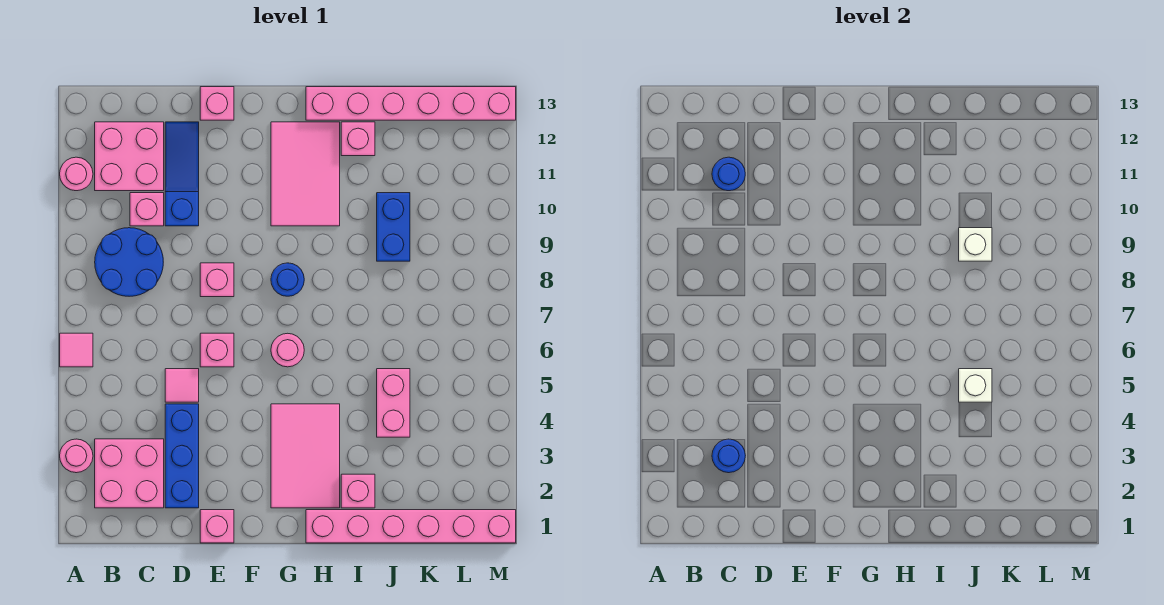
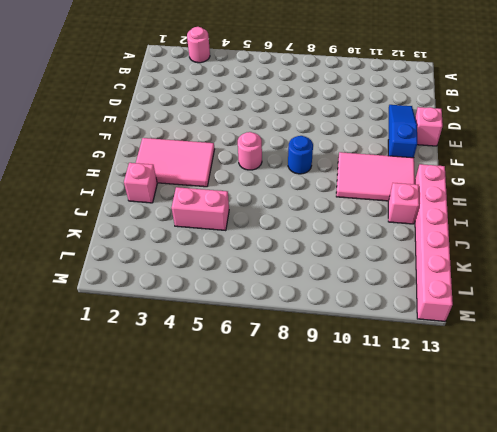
blue 1x3 slope [388,105,417,158] -> blue 1x3 slope turned to [165,122,199,226]
none -> pink 1x1 tile [60,333,93,367]
none -> pink 1x1 round brick [60,157,93,191]
none -> pink 2x2 brick [95,439,164,508]

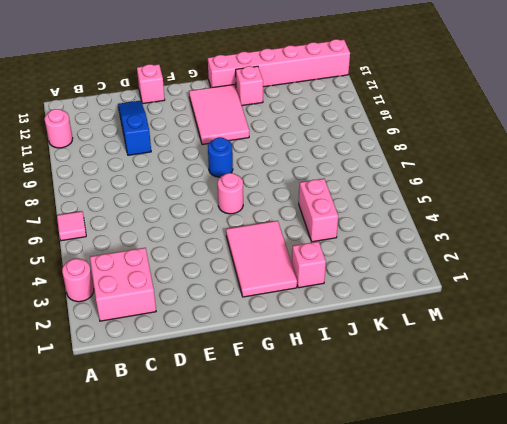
none -> blue 2x2 round brick [95,228,163,296]
none -> pink 2x2 brick [95,122,164,191]
none -> pink 1x1 brick [130,193,164,226]

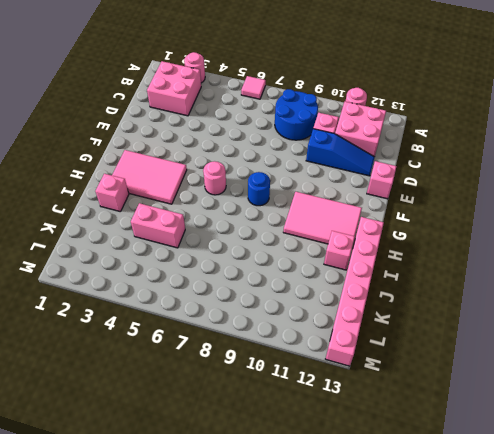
none -> blue 1x3 brick [165,404,199,508]
none -> pink 1x1 tile [165,369,199,402]
none -> pink 1x1 brick [200,510,234,543]

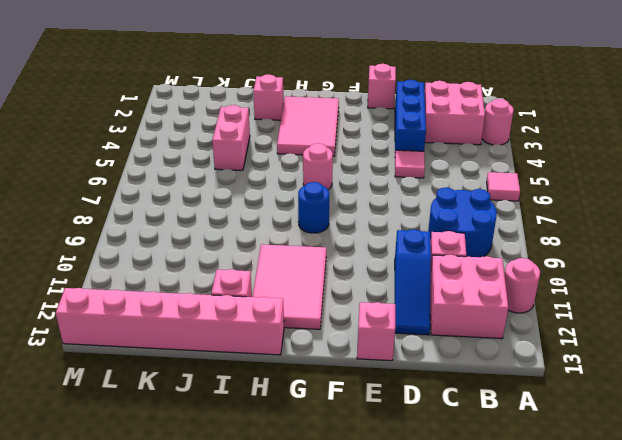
none -> pink 1x1 brick [200,333,234,367]
none -> pink 1x1 brick [200,263,234,297]
none -> pink 1x6 brick [306,510,516,543]

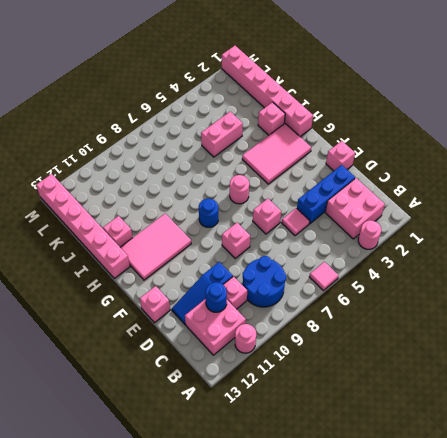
none -> blue 1x2 brick [377,193,410,261]
none -> blue 1x1 round brick [712,439,745,473]
none -> white 1x1 brick [959,369,992,402]

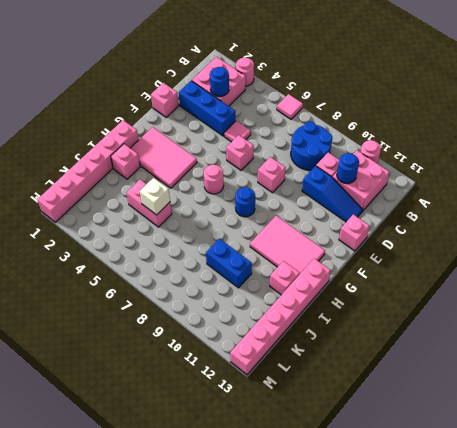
none -> white 1x1 brick [959,228,992,261]

